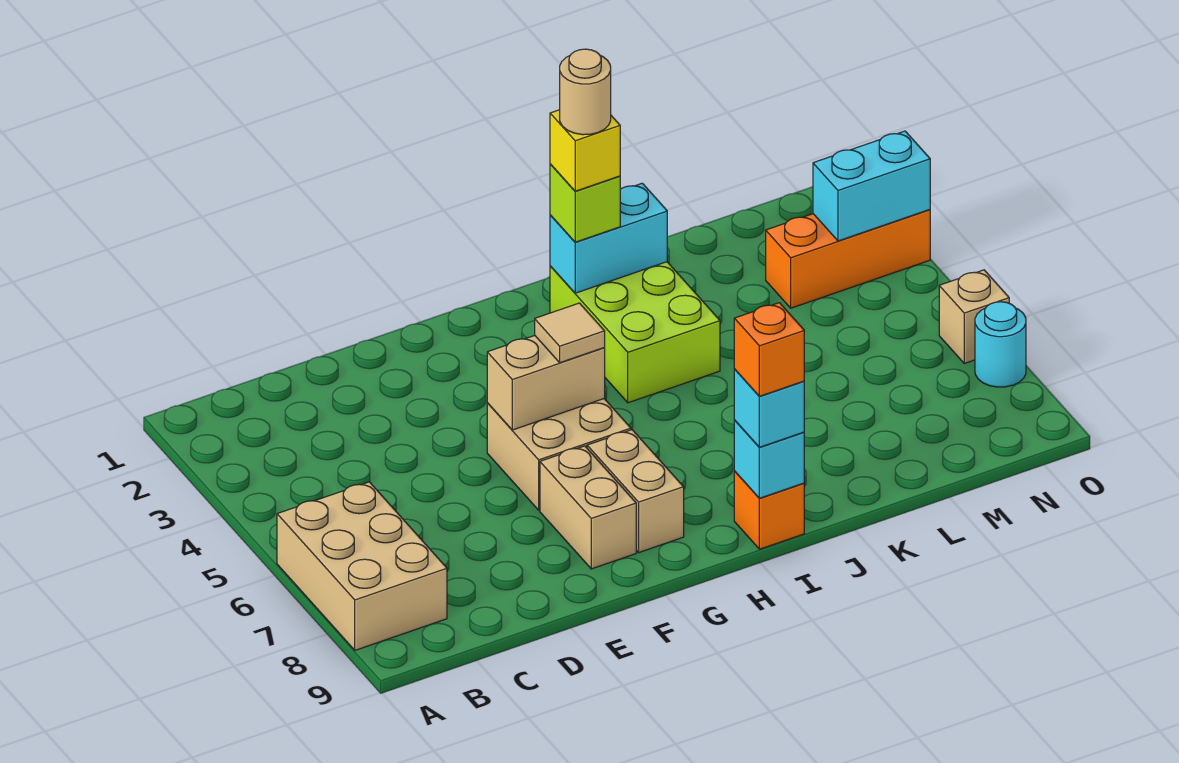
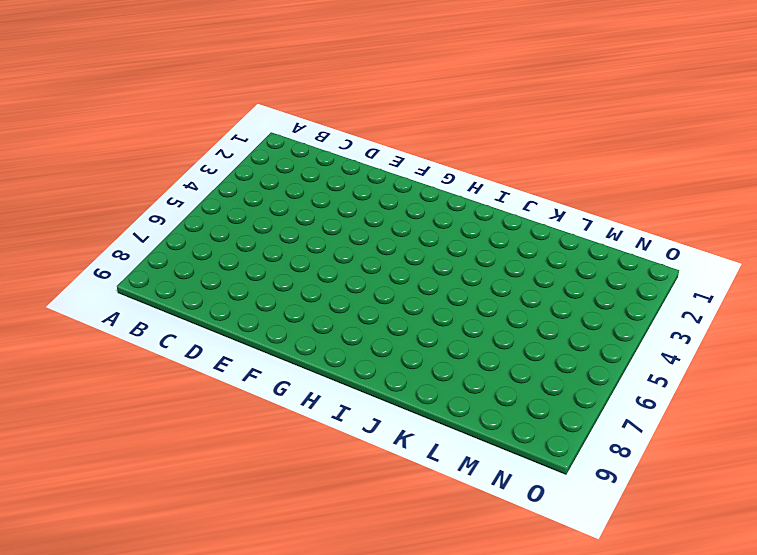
none -> tan 2x3 brick [277,482,447,650]
none -> tan 2x2 brick [487,399,631,510]
none -> tan 1x2 brick [540,446,636,569]

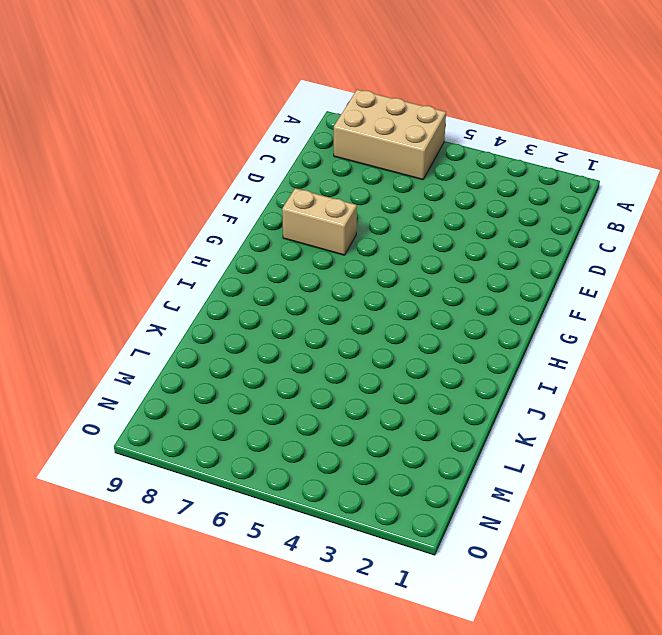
none -> tan 2x2 brick [487,399,631,510]
none -> tan 1x2 brick [587,430,684,552]
none -> lime 2x3 brick [550,262,720,403]

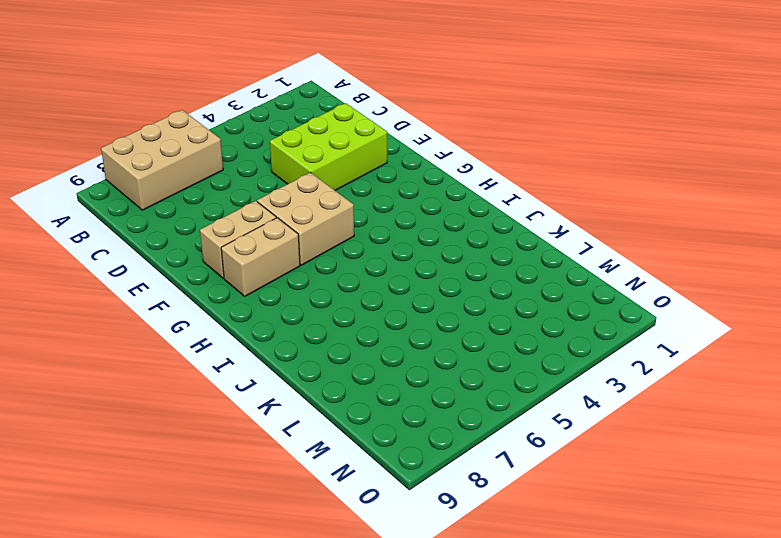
lime 2x3 brick [270,103,387,190] -> lime 2x3 brick moved to [550,262,720,403]
none -> orange 1x1 brick [734,471,804,549]
none -> orange 1x3 brick [766,210,930,308]
none -> tan 1x1 brick [939,270,1009,363]

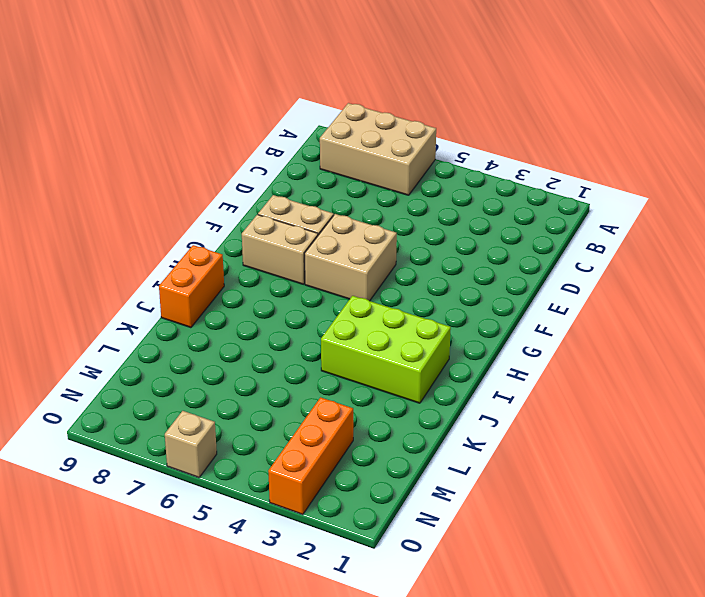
orange 1x2 brick [159,245,224,328] -> orange 1x1 brick [734,471,804,549]
none -> cyan 1x1 round brick [975,302,1026,387]
none -> tan 1x2 brick [487,336,605,430]
none -> cyan 1x2 brick [550,183,667,293]

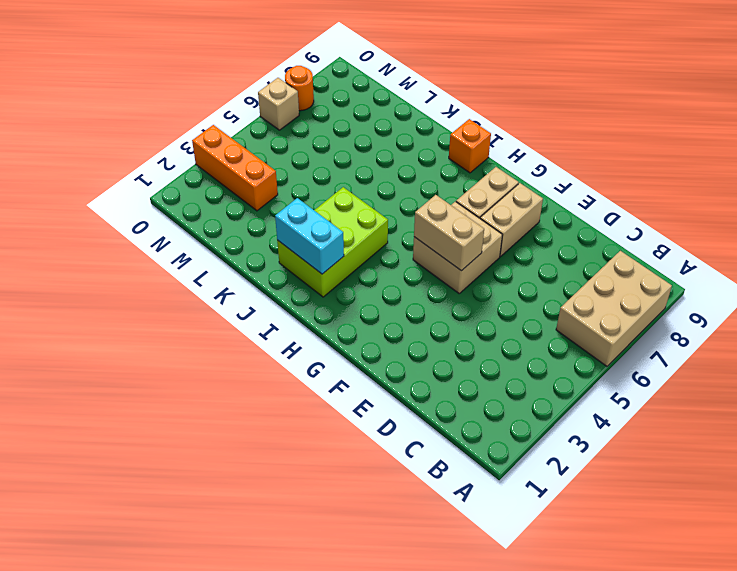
orange 1x1 round brick [285,66,314,111] -> cyan 1x1 round brick [975,302,1026,387]
none -> cyan 1x1 brick [734,420,804,498]
none -> cyan 1x2 brick [813,131,930,241]
none -> tan 1x1 tile [535,303,605,363]

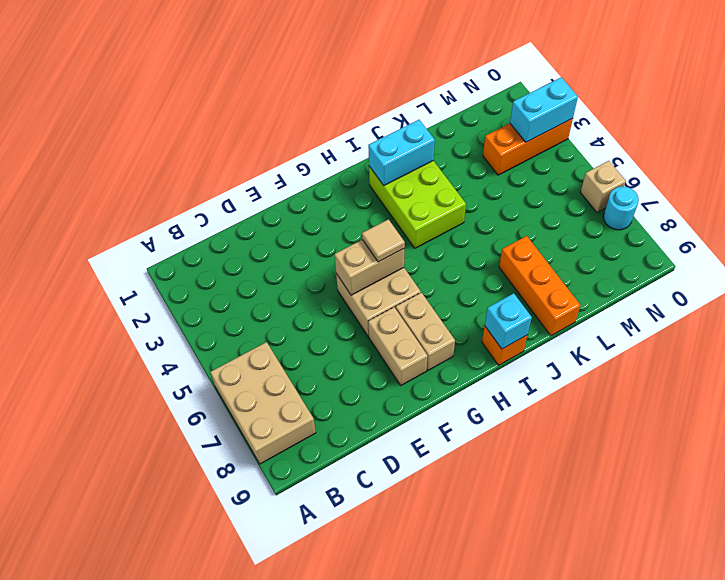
orange 1x3 brick [499,236,580,336] -> none
none -> lime 1x1 brick [550,164,620,242]
none -> cyan 1x1 brick [734,369,804,447]
none -> yellow 1x1 brick [550,110,620,191]

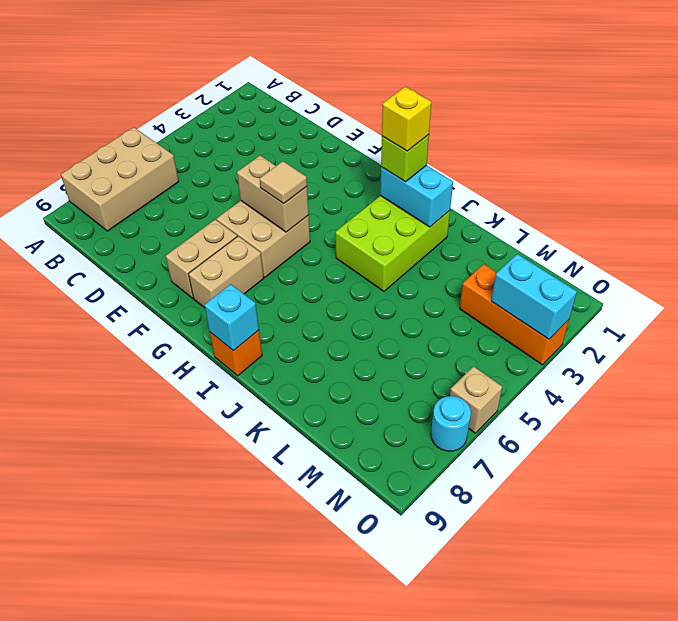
none -> cyan 1x1 brick [734,369,804,447]
none -> orange 1x1 brick [734,303,804,396]
none -> tan 1x1 round brick [560,49,611,135]

